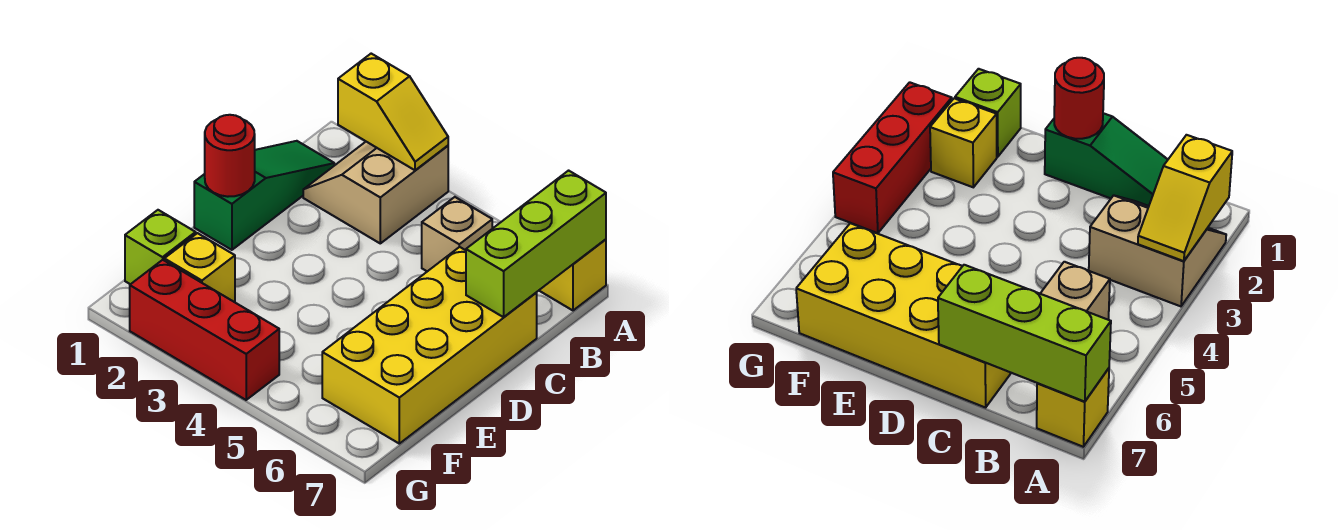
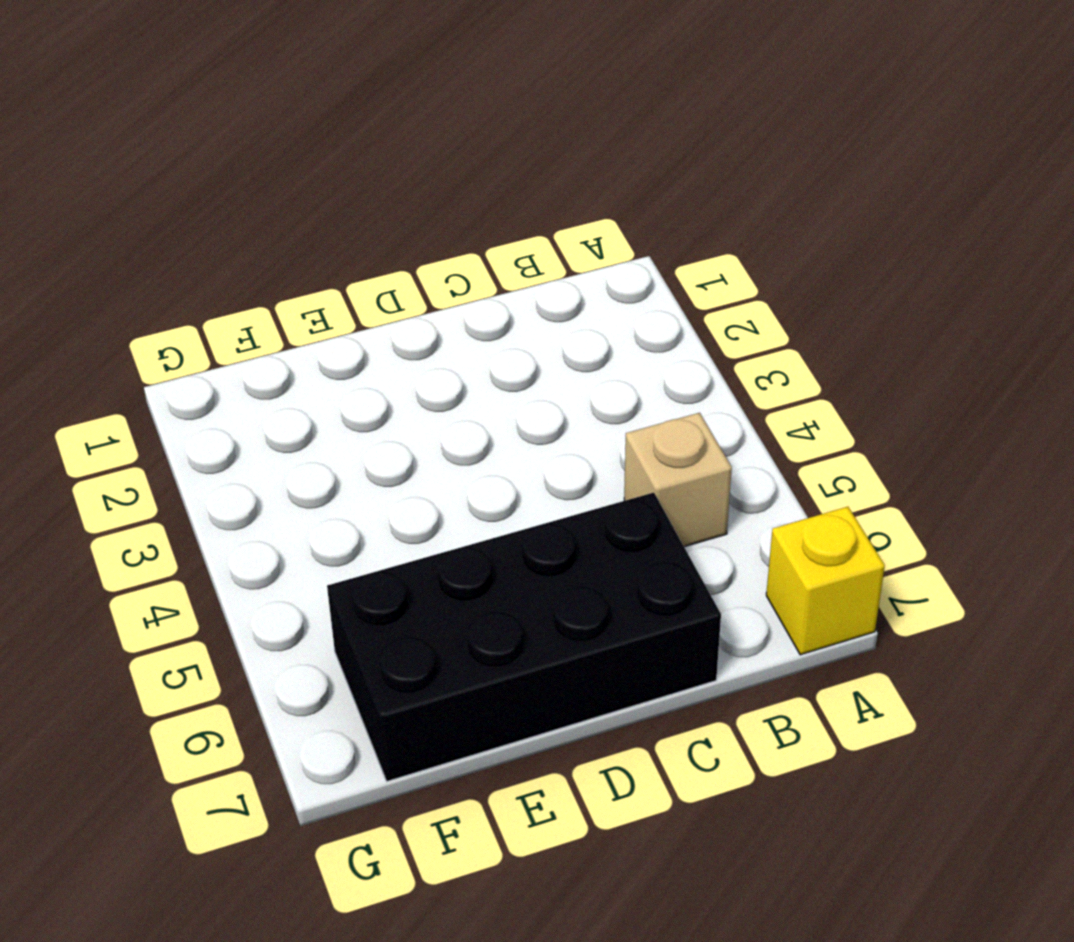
black 2x4 brick [327,493,721,781] -> yellow 2x4 brick [322,247,537,444]
none -> tan 2x2 slope [303,142,448,243]
none -> green 1x3 slope [194,141,334,250]

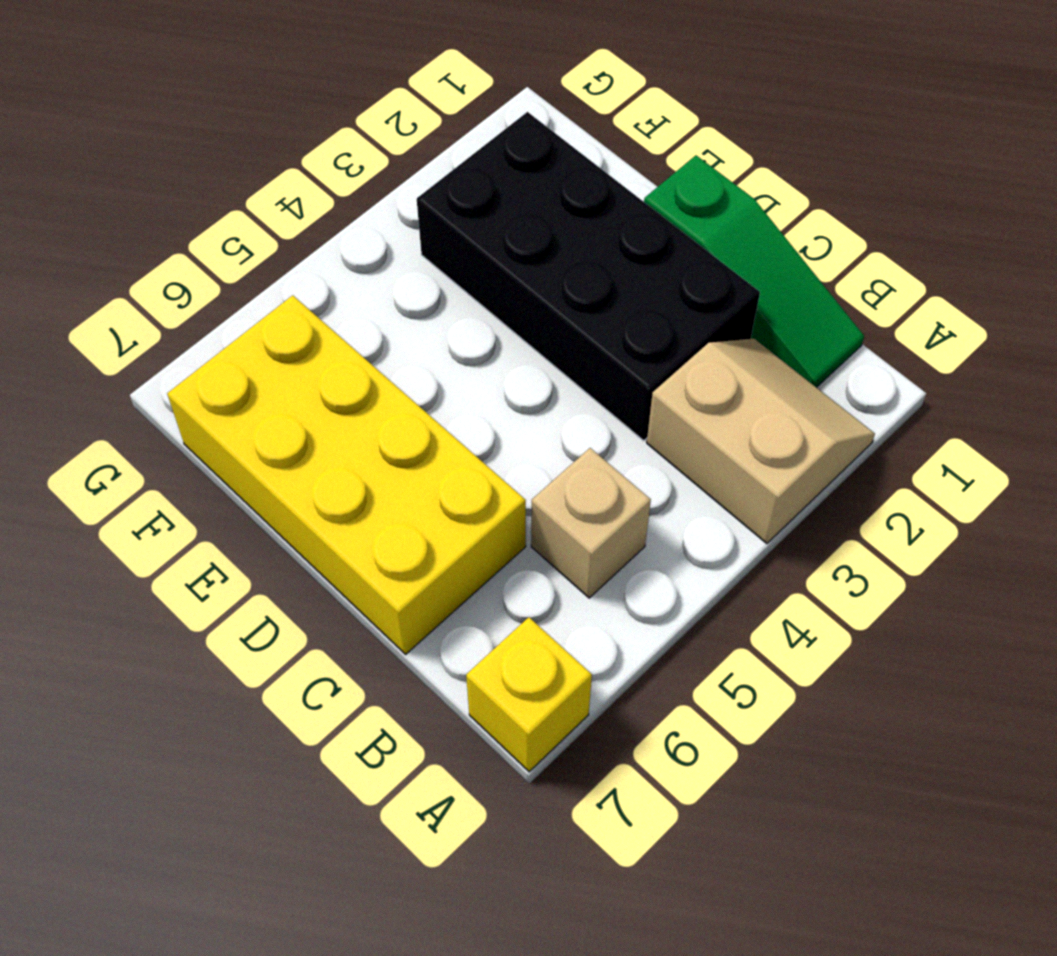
black 2x4 brick [417,112,760,440] -> yellow 1x1 brick [164,233,235,302]
none -> lime 1x1 brick [125,210,196,284]
none -> red 1x3 brick [130,260,279,400]

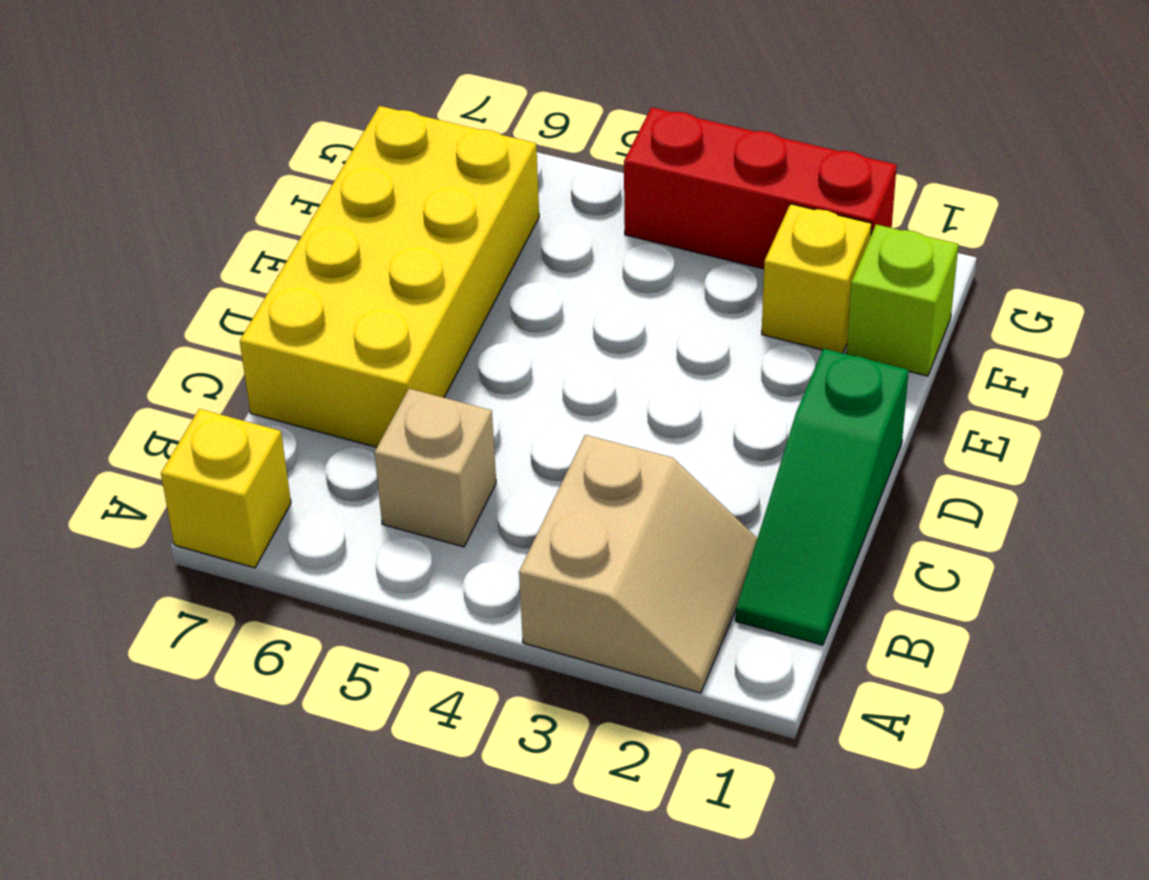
none -> yellow 1x2 slope [338,54,448,170]
none -> lime 1x3 brick [466,171,606,317]

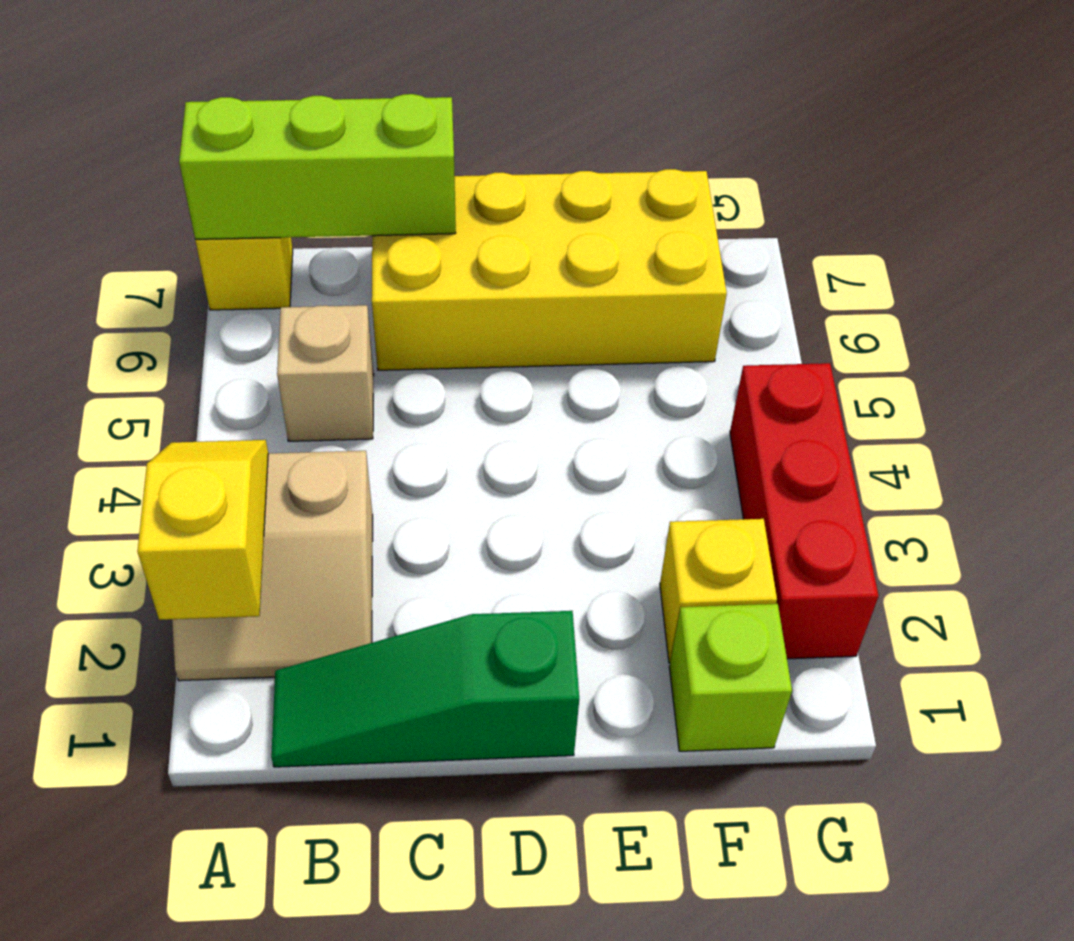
none -> red 1x1 round brick [205,115,255,197]

